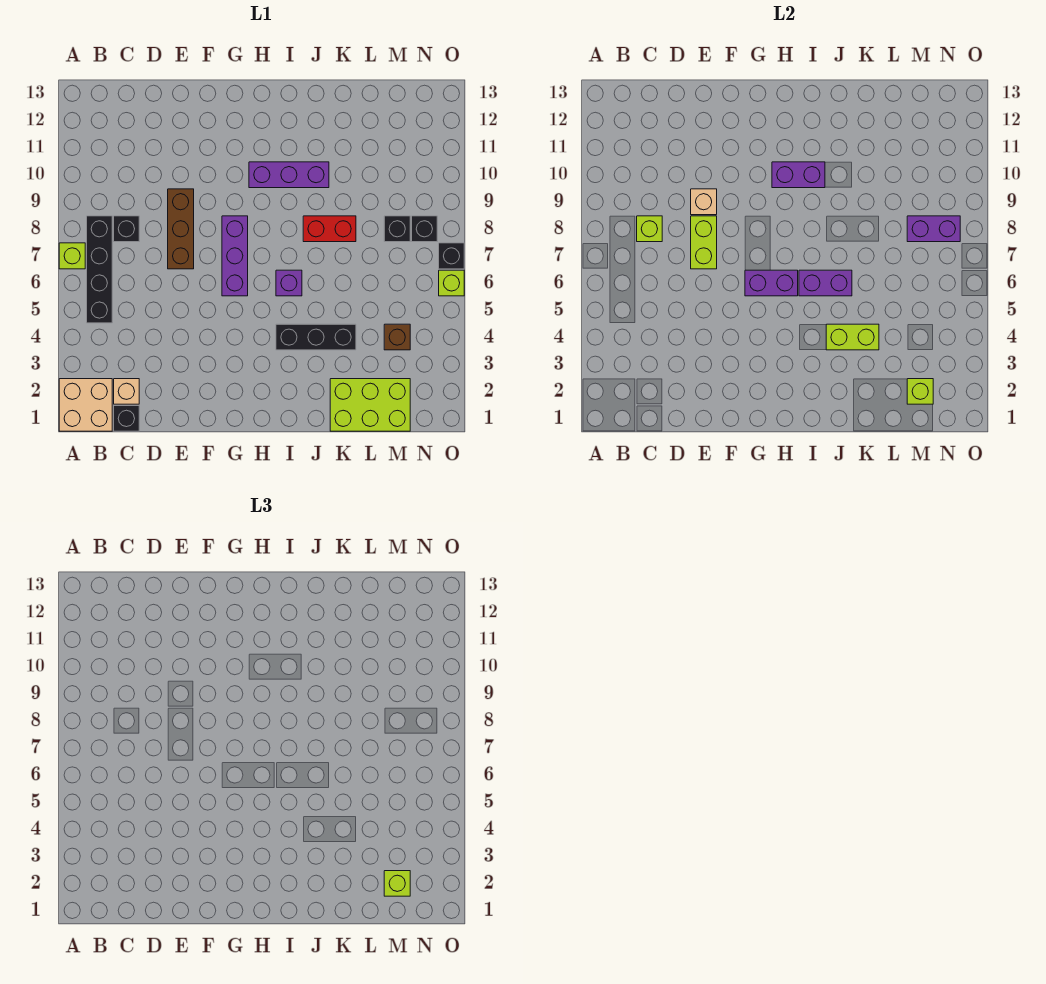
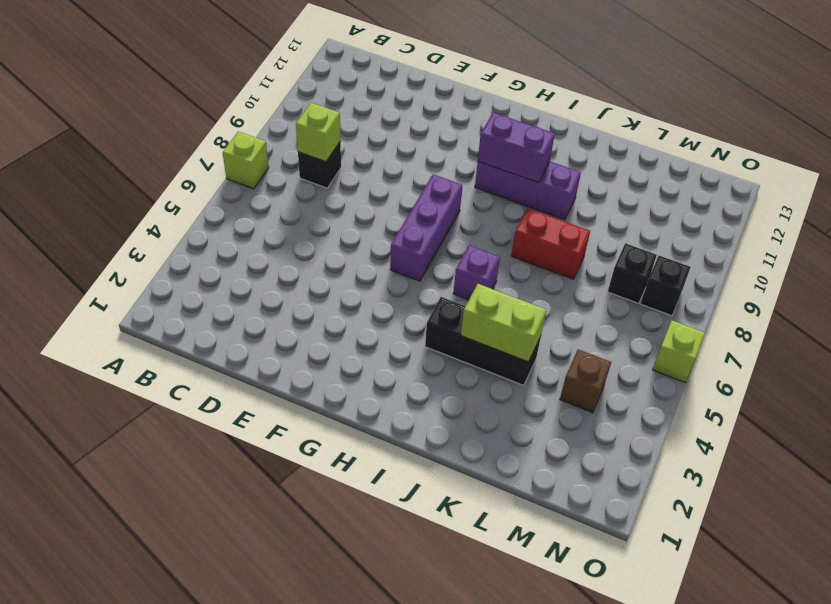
none -> tan 2x2 brick [59,379,112,431]
none -> black 1x4 brick [87,216,112,323]
none -> black 1x1 brick [114,406,139,431]

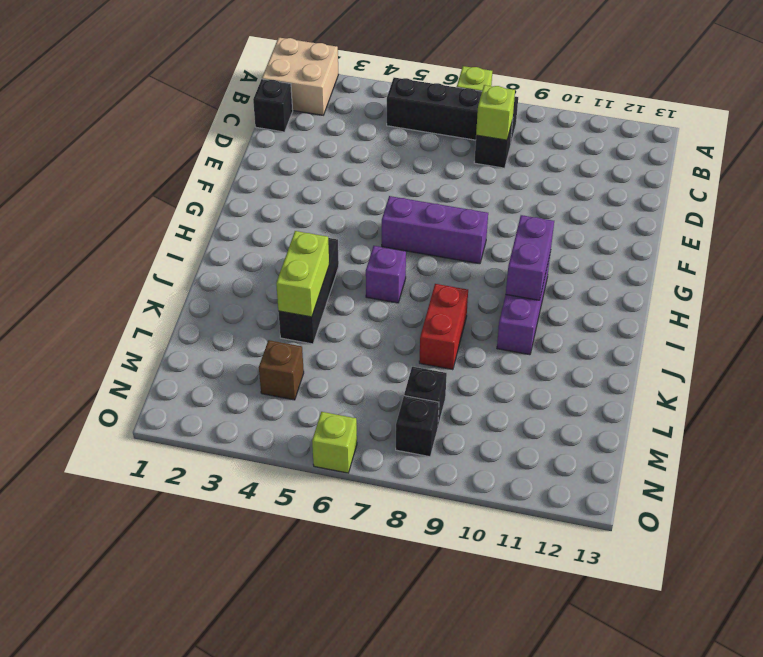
none -> tan 1x1 brick [114,379,139,404]
none -> brown 1x3 brick [168,189,194,269]
none -> lime 2x3 brick [330,379,410,431]

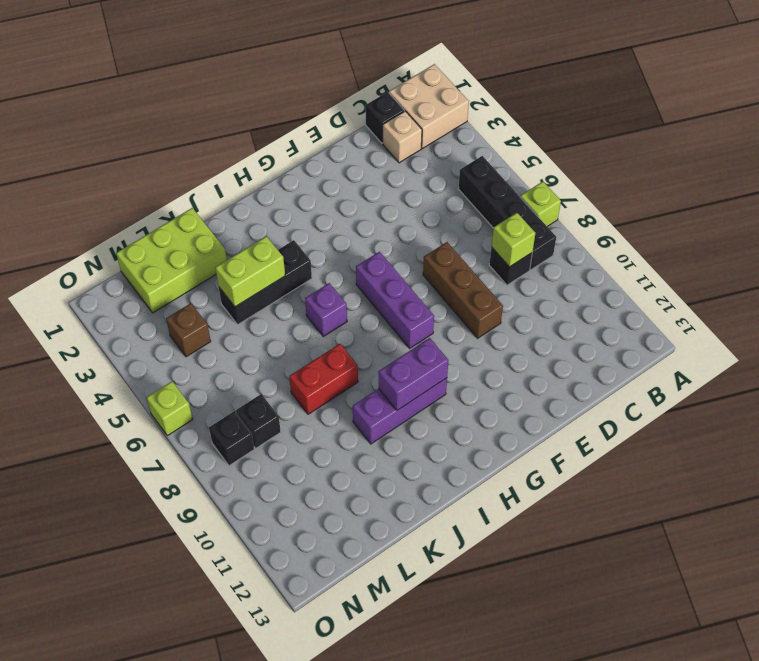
none -> black 1x1 brick [439,243,464,269]
none -> lime 1x2 brick [691,216,717,269]
none -> tan 1x1 brick [691,189,717,215]

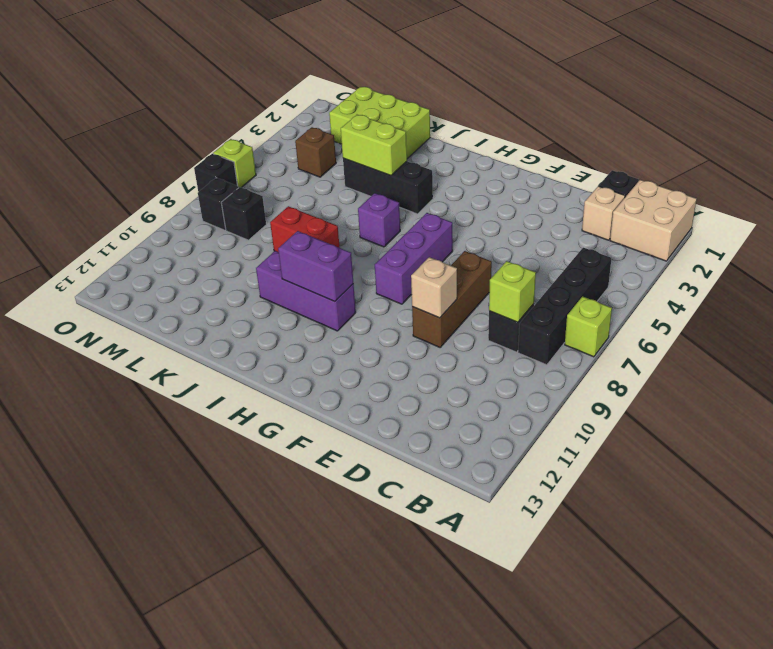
none -> lime 1x2 brick [691,216,717,269]
none -> purple 1x2 brick [745,270,798,296]
none -> purple 1x2 brick [799,270,852,296]

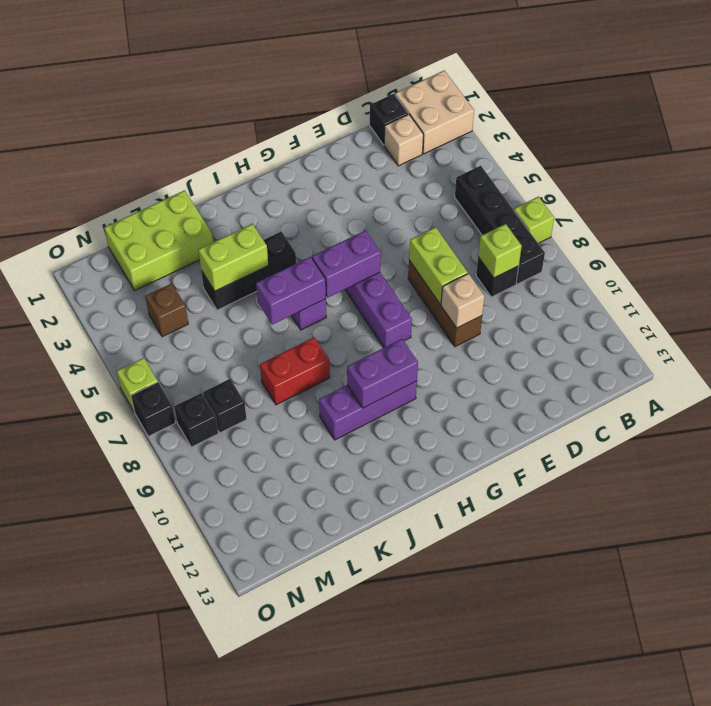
none -> lime 1x1 brick [907,379,933,404]
none -> purple 1x2 brick [907,216,960,242]
none -> lime 1x1 brick [384,871,410,896]

